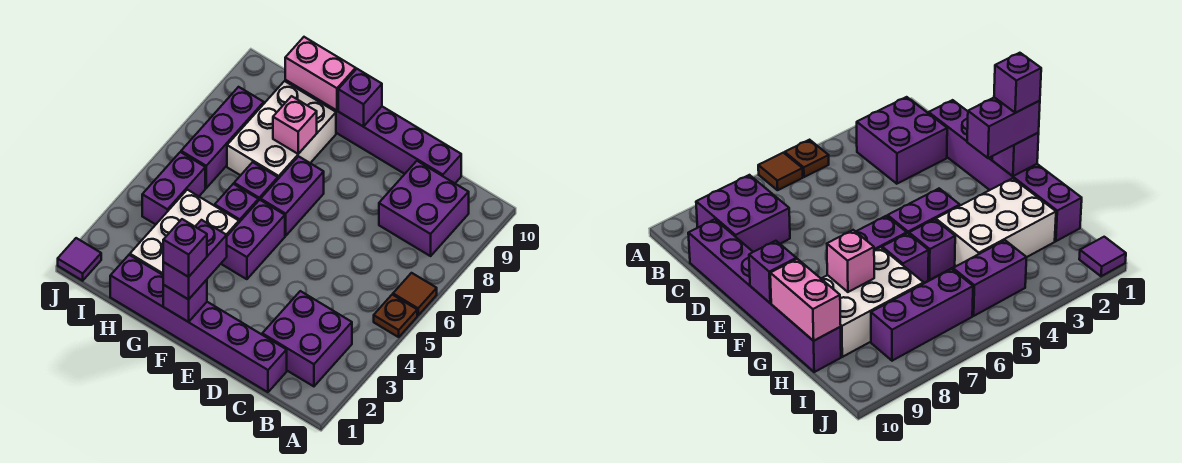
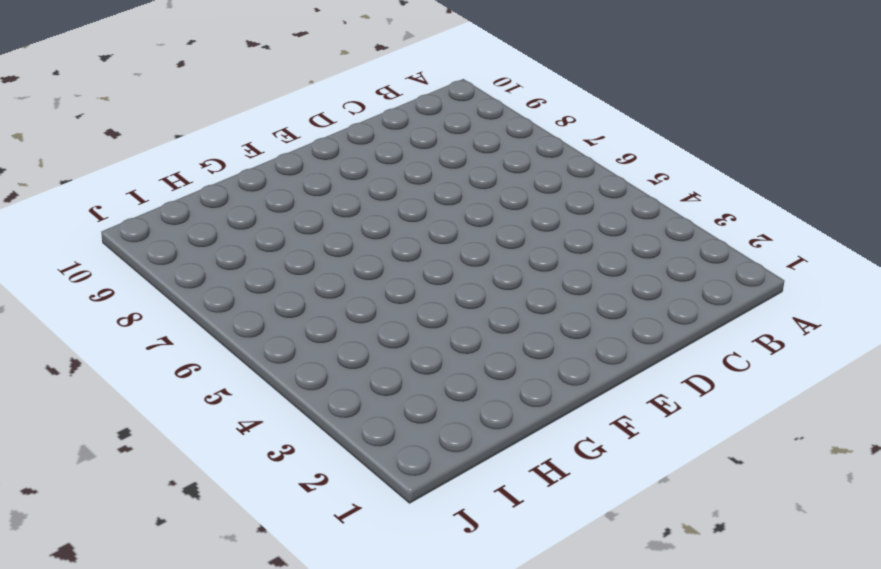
none -> brown 1x1 plate [374,295,417,337]
none -> brown 1x1 tile [393,273,437,315]
none -> purple 2x2 brick [262,291,352,386]

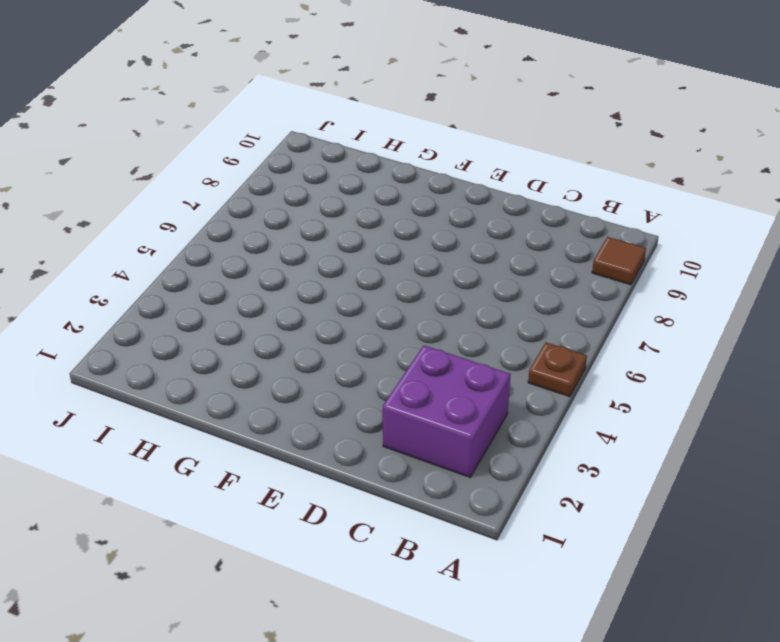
brown 1x1 tile [592,237,646,285] -> brown 1x1 tile moved to [393,273,437,315]
none -> purple 2x2 brick [379,161,469,256]
none -> purple 1x6 brick [110,255,287,392]
none -> purple 1x6 brick [285,80,461,183]

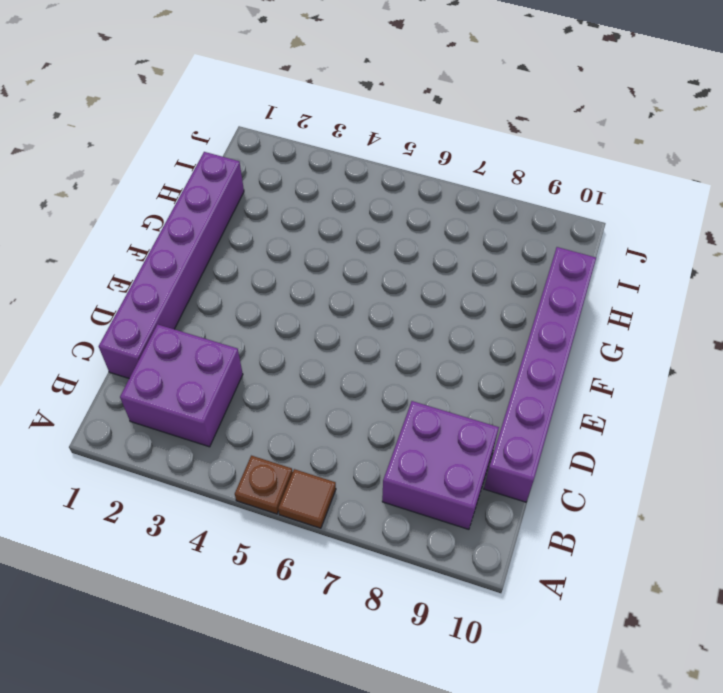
none -> purple 1x2 brick [222,200,285,279]
none -> purple 1x2 brick [261,156,324,236]
none -> white 2x3 brick [130,190,239,275]

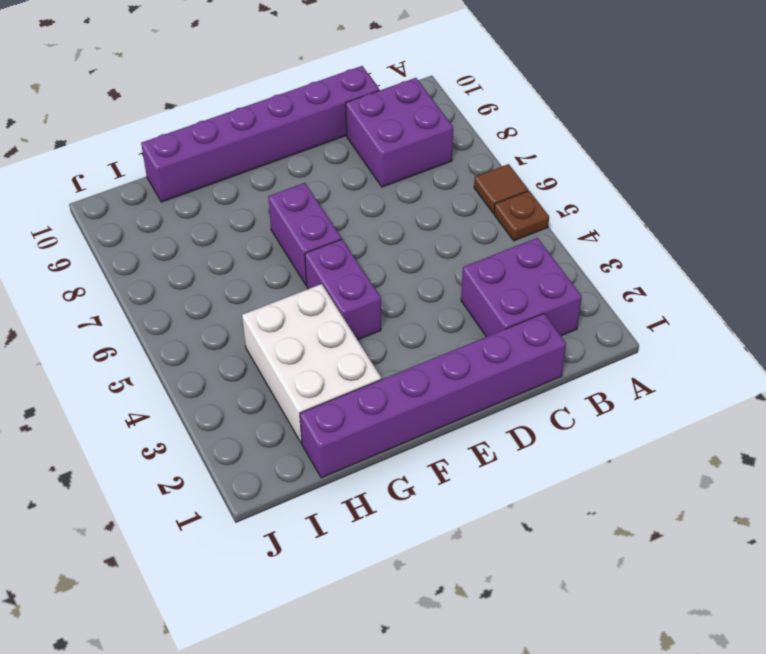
none -> purple 1x1 brick [215,184,258,222]
none -> purple 1x1 brick [234,162,278,201]
none -> white 2x3 brick [227,81,336,179]

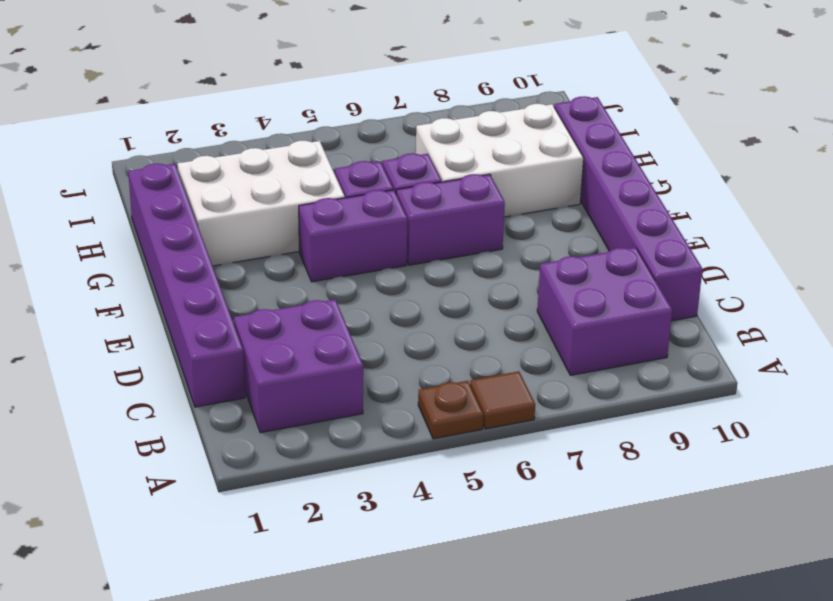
none -> purple 1x2 brick [142,152,205,224]
none -> purple 1x3 brick [181,87,264,188]
none -> purple 1x1 tile [58,238,101,281]

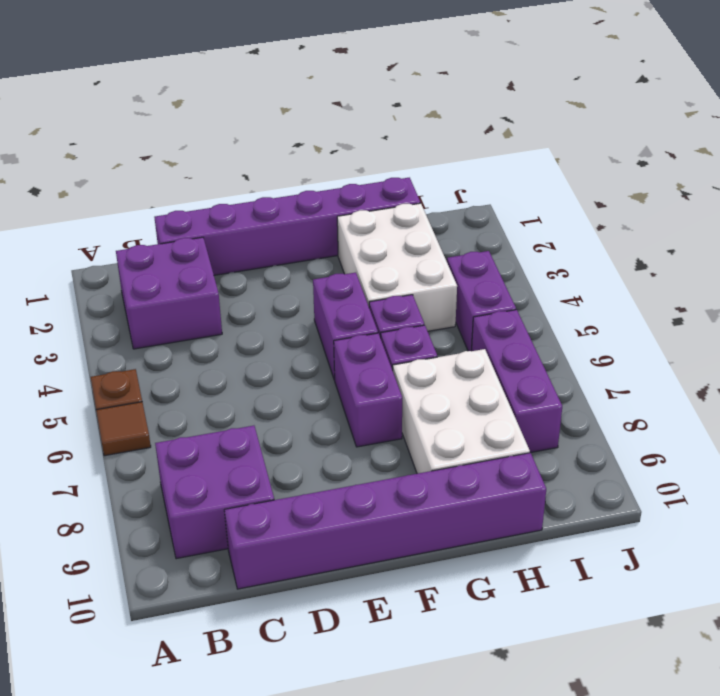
none -> purple 1x1 tile [58,238,101,281]
none -> purple 1x1 brick [163,280,207,322]
none -> purple 1x1 brick [338,69,382,126]

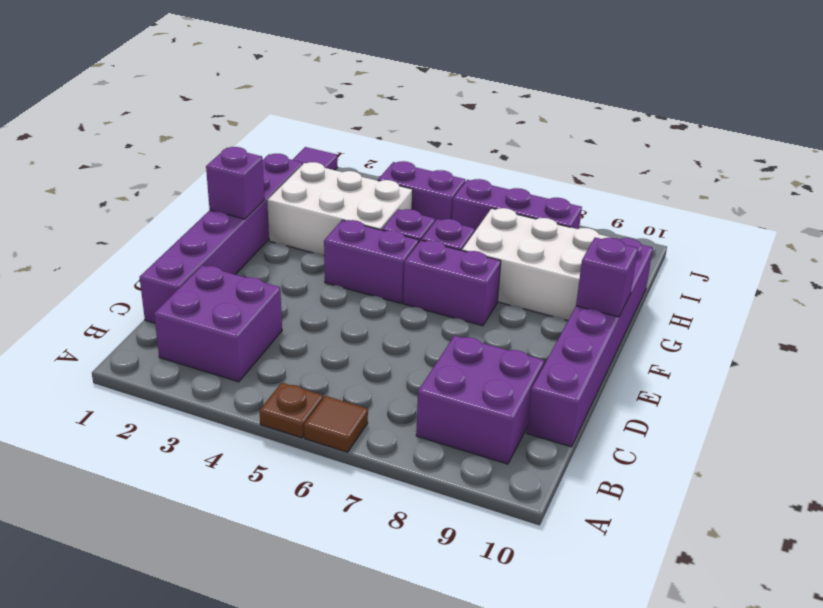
none -> pink 1x1 brick [273,96,317,154]
none -> pink 1x2 brick [285,37,356,111]
none -> purple 1x2 brick [163,220,227,299]

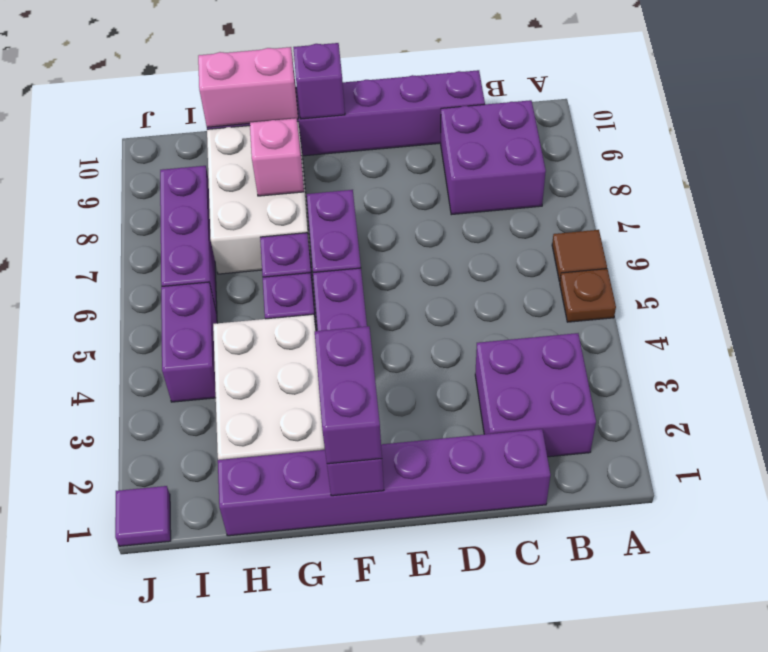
none -> purple 1x1 brick [163,219,207,277]

